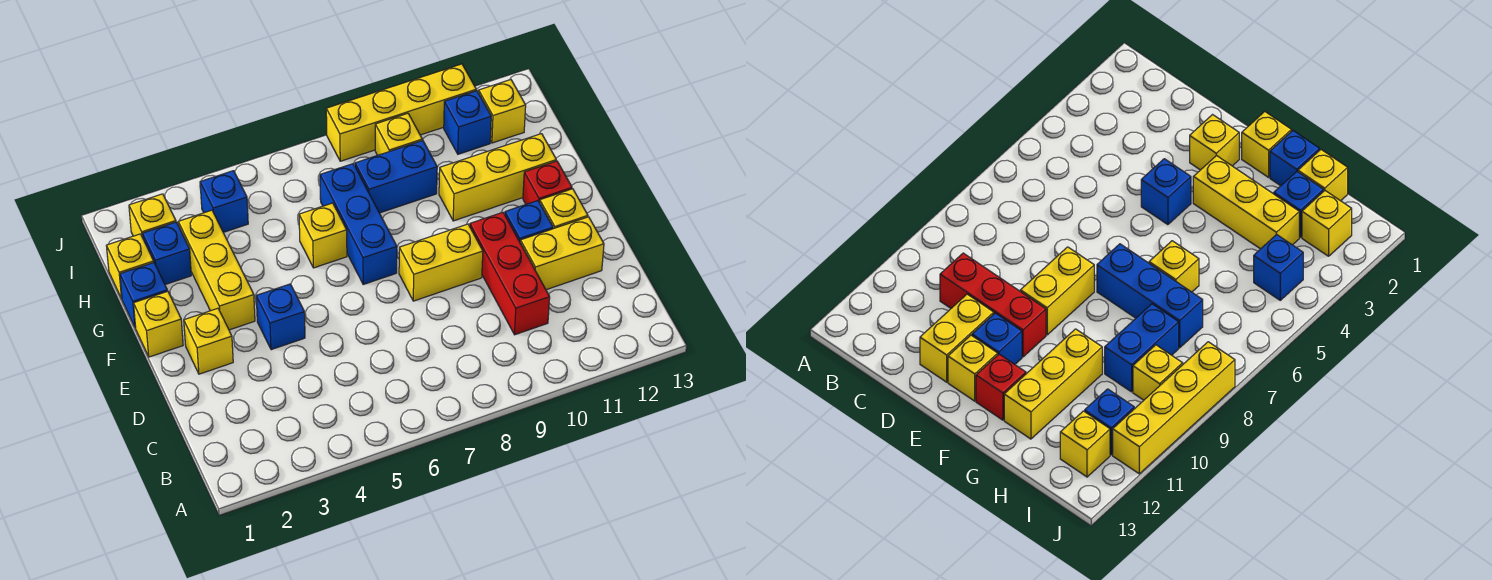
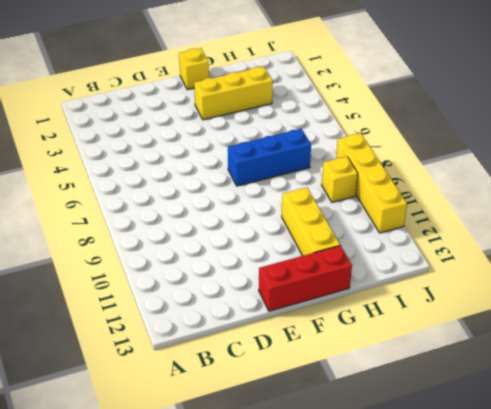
red 1x3 brick [259,246,352,311] -> red 1x3 brick moved to [470,212,550,335]
none -> yellow 1x2 brick [520,217,604,290]
none -> yellow 1x1 brick [184,308,233,374]
none -> blue 1x1 brick [256,284,305,350]

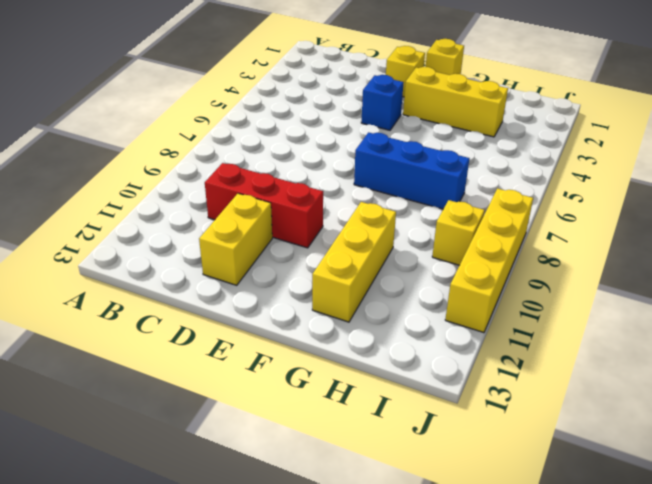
none -> yellow 1x2 brick [399,224,483,301]
none -> blue 1x1 brick [505,201,553,241]
none -> yellow 1x1 brick [540,189,588,229]

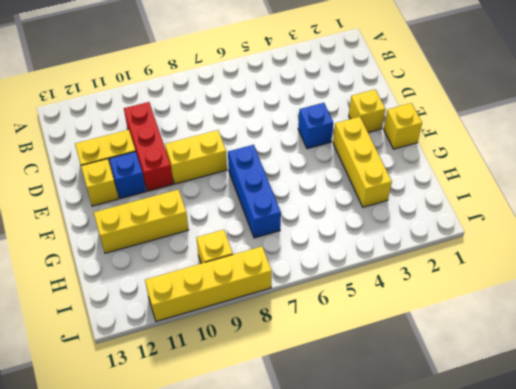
none -> red 1x1 brick [523,161,572,204]
none -> blue 1x1 brick [120,263,167,328]
none -> yellow 1x1 brick [299,203,347,268]

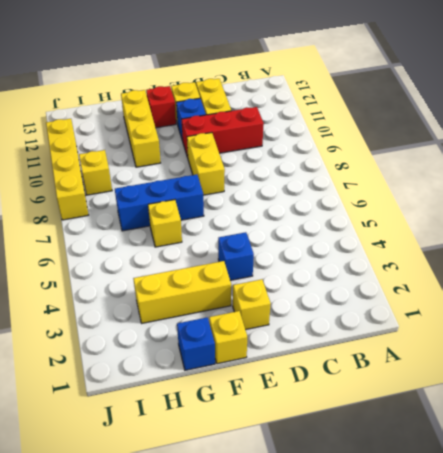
none -> yellow 1x1 brick [106,234,154,299]
none -> blue 1x1 brick [142,222,191,285]
none -> blue 1x2 brick [355,140,437,213]

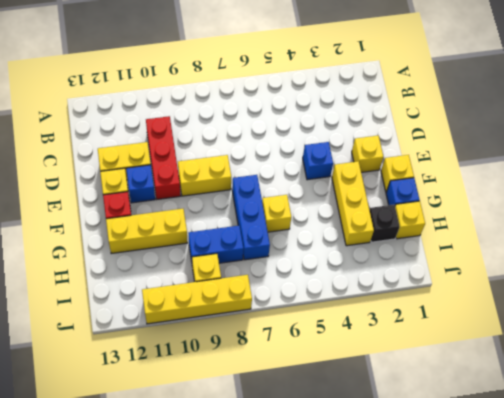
black 1x1 brick [370,205,400,242] -> blue 1x1 brick [142,222,191,285]
none -> yellow 1x1 brick [129,194,176,237]
none -> blue 1x1 brick [200,171,248,232]
none -> blue 1x1 brick [444,91,491,154]

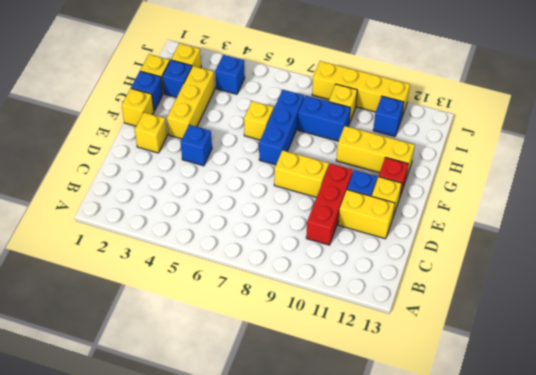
none -> yellow 1x1 brick [479,80,526,143]

